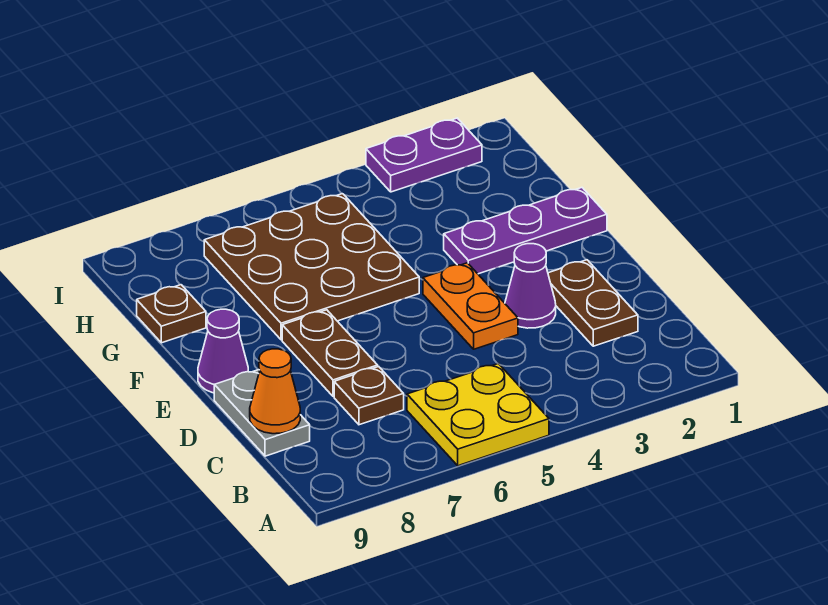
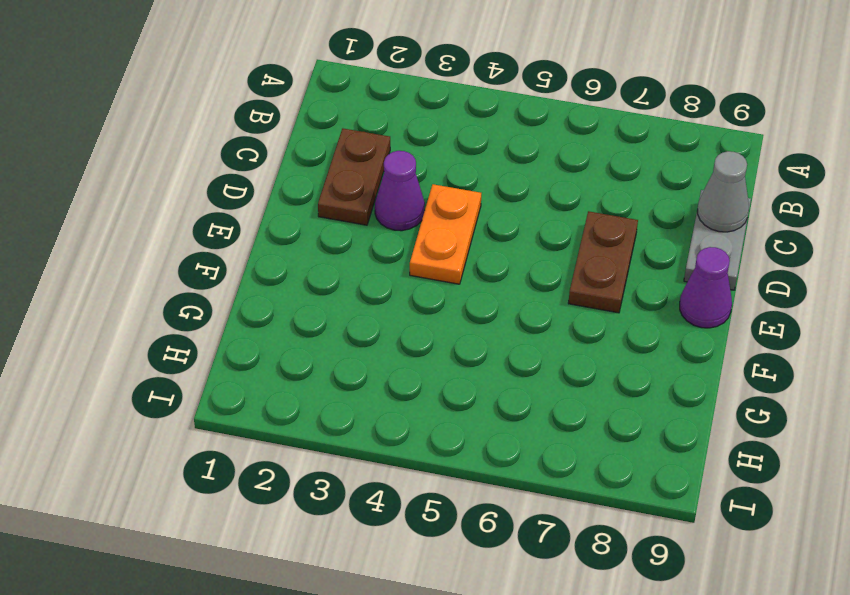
grey 1x1 cone [698,151,749,232] -> orange 1x1 cone [250,349,300,434]
none -> yellow 2x2 plate [407,364,549,466]
none -> brown 1x1 plate [334,367,404,425]
none -> purple 1x3 plate [444,188,607,274]

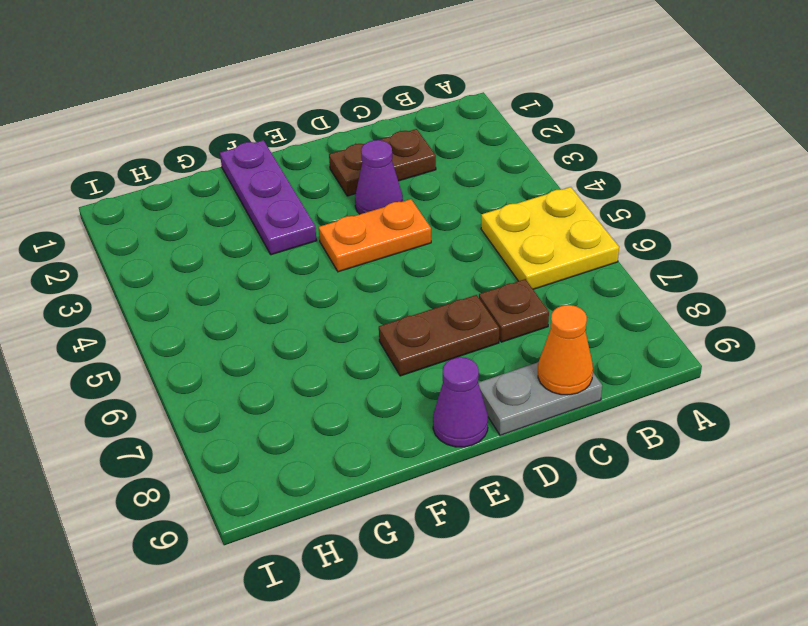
none -> brown 3x3 plate [204,194,419,340]
none -> brown 1x1 plate [137,285,206,343]
none -> purple 1x2 plate [366,118,482,192]

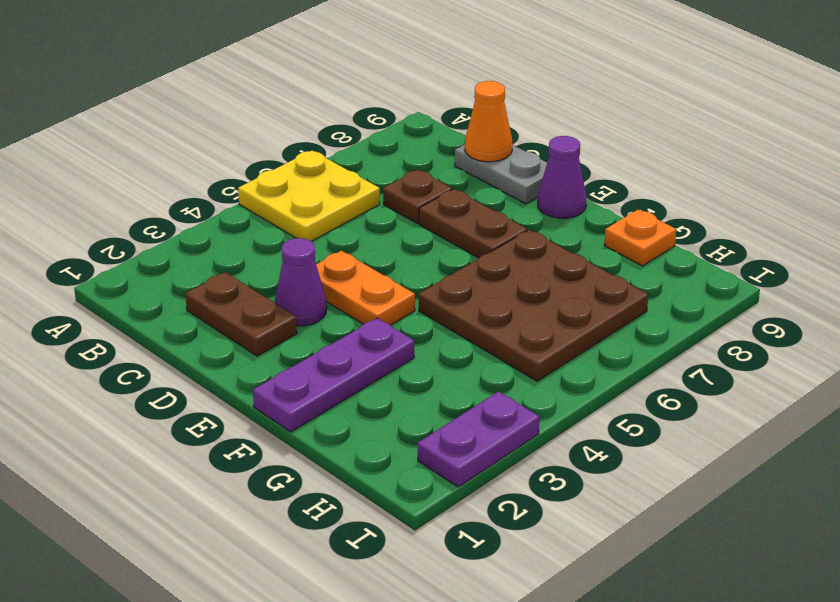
orange 1x1 plate [604,210,676,266] -> brown 1x1 plate [137,285,206,343]

